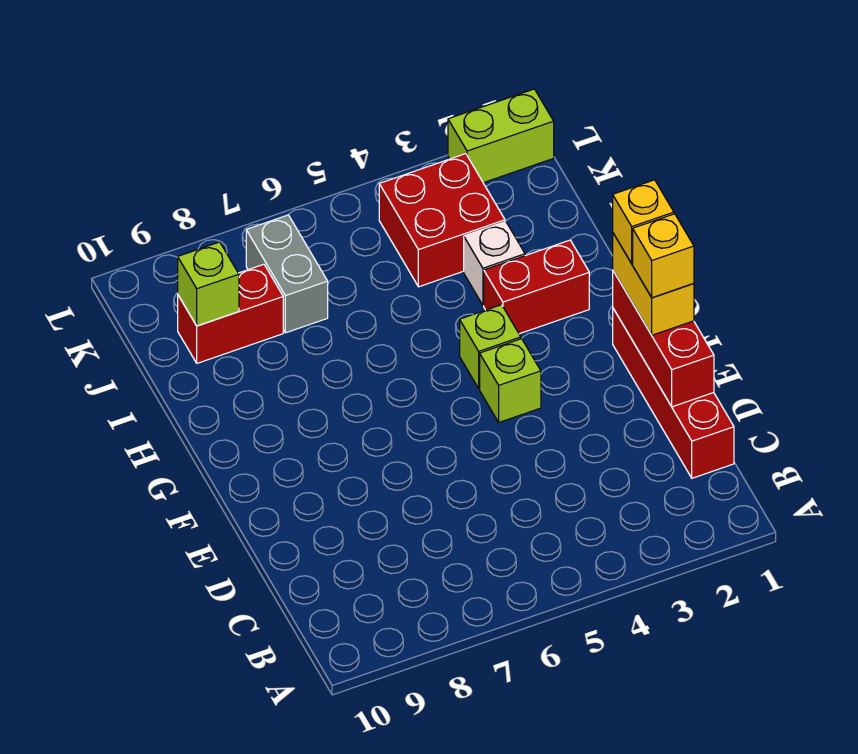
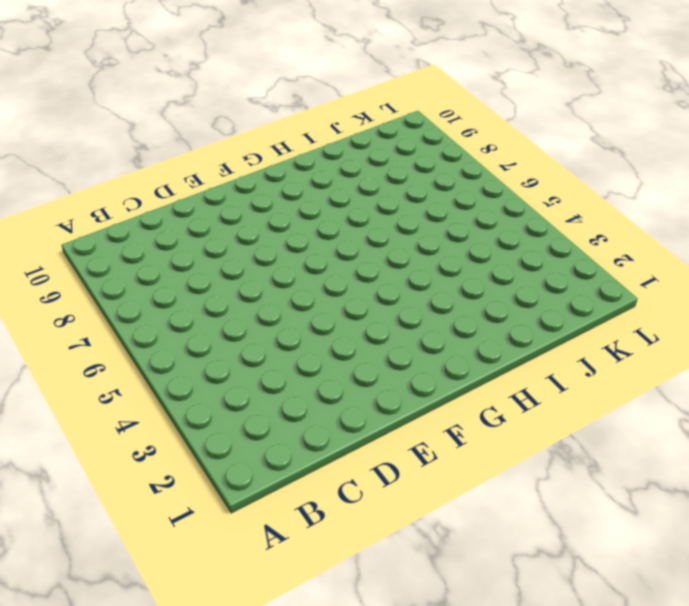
none -> red 1x4 brick [613,309,734,478]
none -> lime 1x1 brick [480,339,541,422]
none -> lime 1x1 brick [460,305,521,388]

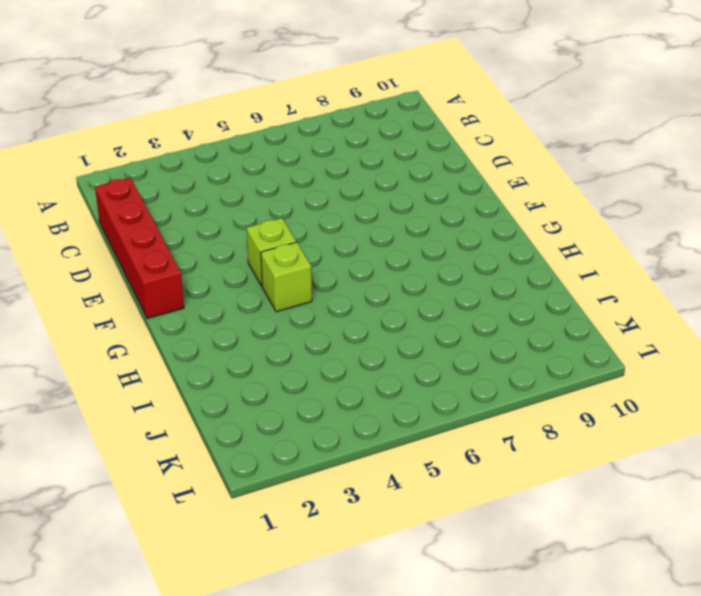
none -> red 1x2 brick [484,240,589,334]
none -> white 1x1 brick [464,222,525,305]
none -> red 2x2 brick [379,154,505,287]

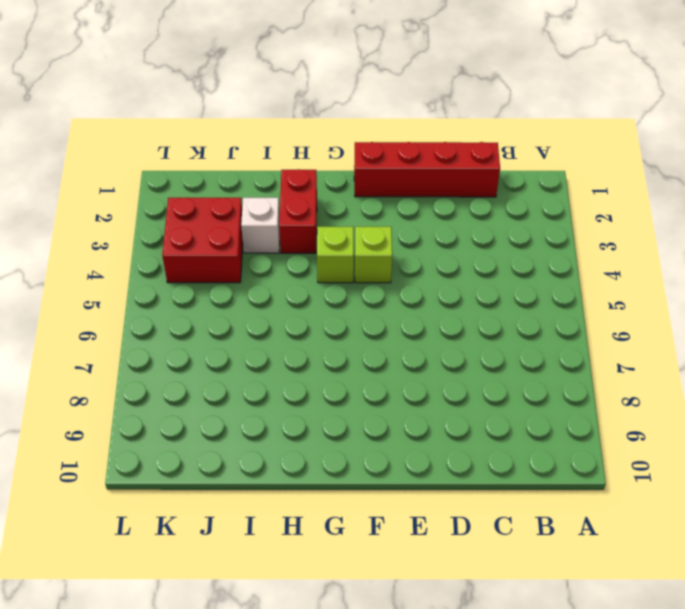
none -> grey 1x2 brick [246,215,328,333]
none -> red 1x2 brick [178,264,283,363]
none -> lime 1x2 brick [448,89,554,183]

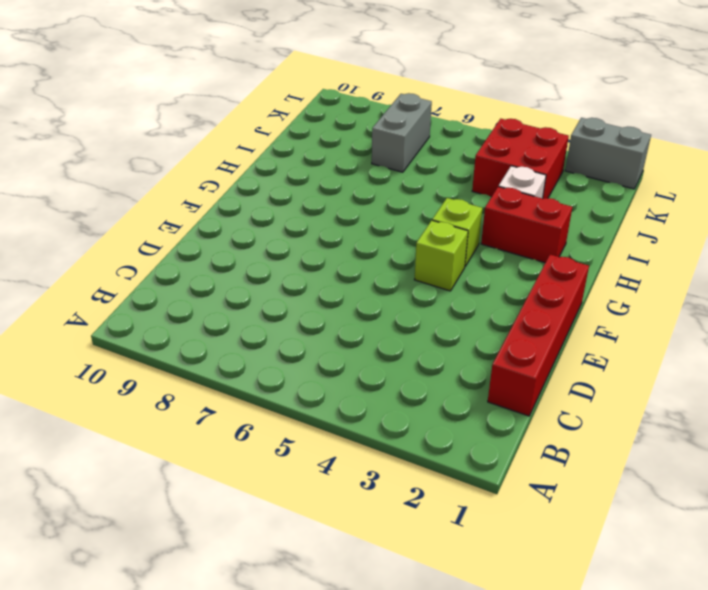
grey 1x2 brick [565,118,651,189] -> lime 1x2 brick [448,89,554,183]
none -> red 1x2 brick [178,264,283,363]
none -> red 1x3 brick [613,271,714,407]
none -> lime 1x1 brick [178,242,239,326]

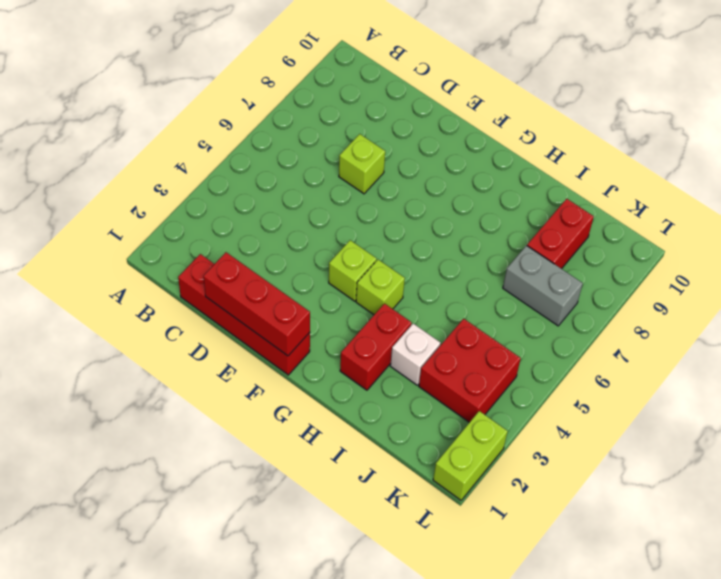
lime 1x1 brick [339,134,385,194] -> lime 1x1 brick moved to [178,242,239,326]
none -> yellow 1x2 brick [613,233,694,335]
none -> yellow 1x1 brick [633,214,694,298]
none -> yellow 1x1 brick [613,180,674,264]

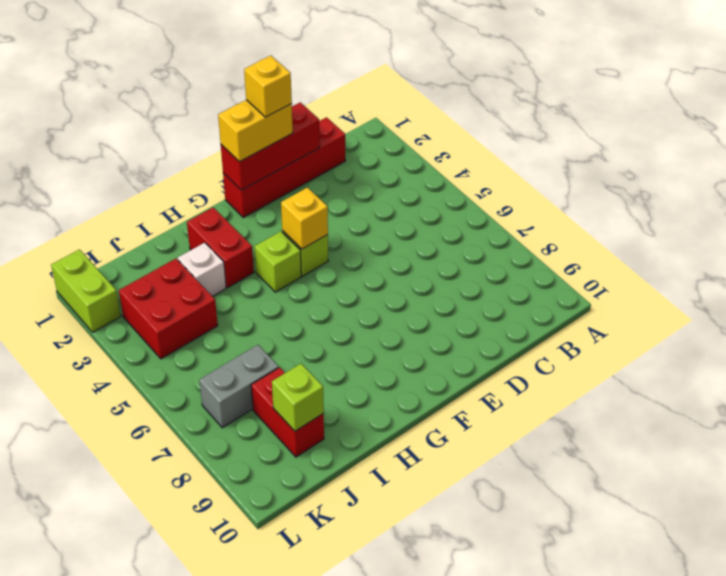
yellow 1x1 brick [281,188,328,249] -> yellow 1x1 brick moved to [613,180,674,264]

